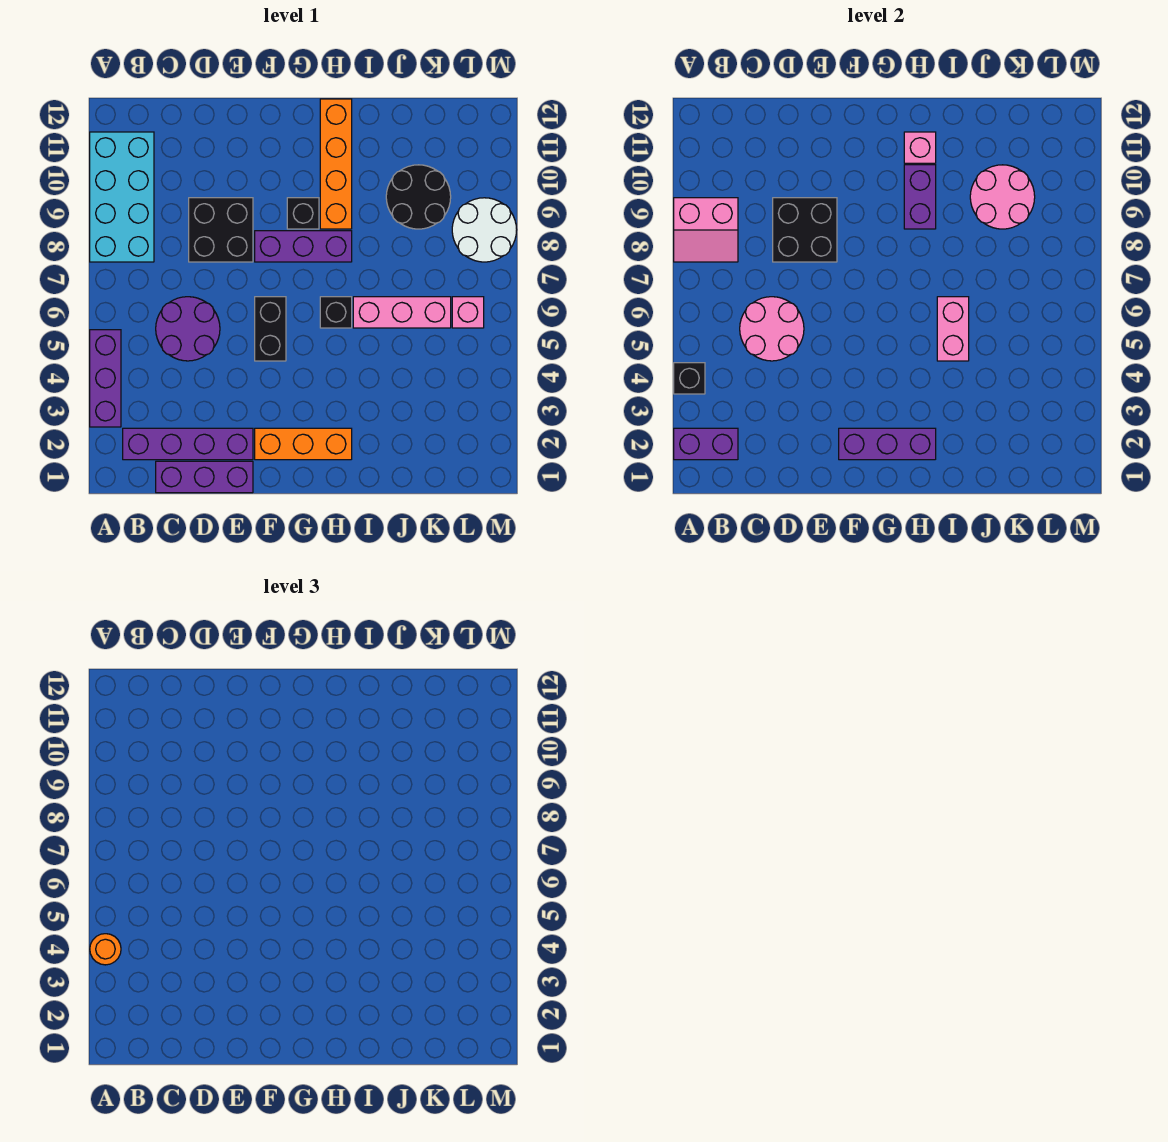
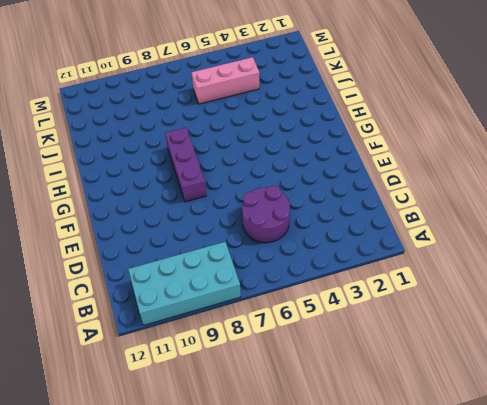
pink 1x3 brick [192,57,259,104] -> pink 1x3 brick turned to [353,297,451,328]
none -> purple 1x3 brick [90,330,121,427]
none -> purple 1x4 brick [123,428,253,460]
none -> purple 1x3 brick [156,461,253,493]

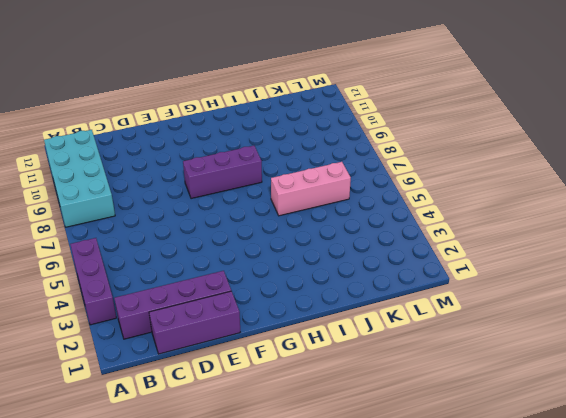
none -> purple 2x2 round brick [156,297,220,361]
none -> black 2x2 brick [189,198,253,262]
none -> orange 1x3 brick [255,428,352,460]

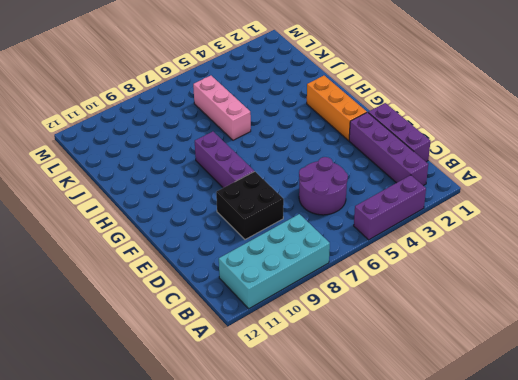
none -> black 1x2 brick [255,297,286,361]
none -> black 1x1 brick [287,198,319,229]
none -> black 1x1 brick [320,297,352,328]

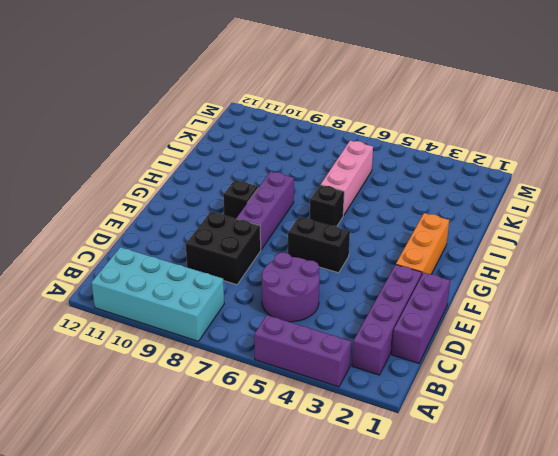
none -> orange 1x4 brick [320,99,352,229]
none -> black 2x2 round brick [386,165,451,229]
none -> pink 1x1 brick [452,297,484,328]

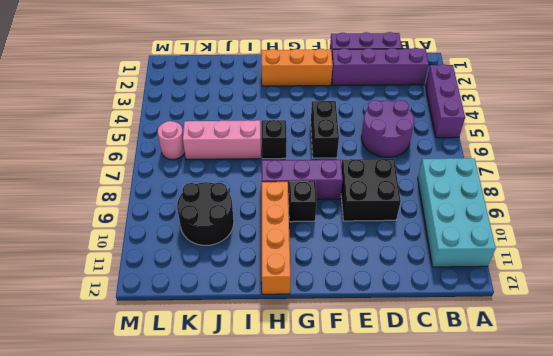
pink 1x1 round brick [158,121,185,160] -> pink 1x1 brick [452,297,484,328]
none -> white 2x2 round brick [452,198,517,262]
none -> purple 1x2 brick [674,428,738,460]
none -> black 1x1 brick [674,363,705,394]

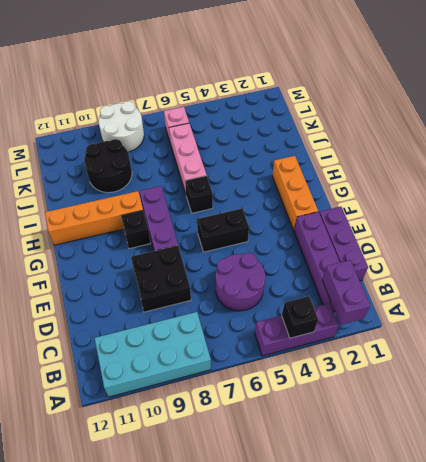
none -> pink 2x2 slope [674,198,738,262]
none -> pink 2x2 round brick [740,297,804,361]
none -> black 2x2 brick [773,198,837,262]

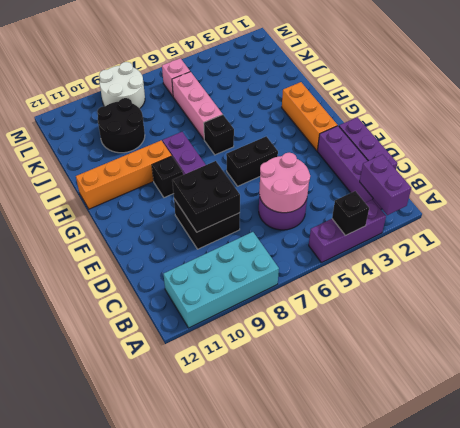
none -> pink 2x2 slope [674,198,738,262]
none -> purple 1x3 brick [839,428,936,460]
none -> purple 1x2 brick [904,165,936,229]

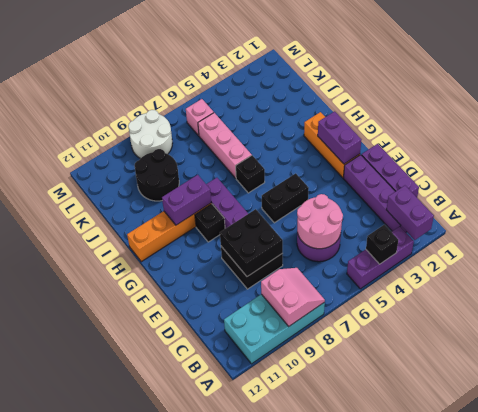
purple 1x2 brick [318,111,361,164] -> purple 1x3 brick [839,428,936,460]
none -> pink 1x1 brick [904,132,936,163]
none -> pink 1x2 brick [937,297,969,361]
none -> pink 2x2 round brick [970,165,1035,229]

